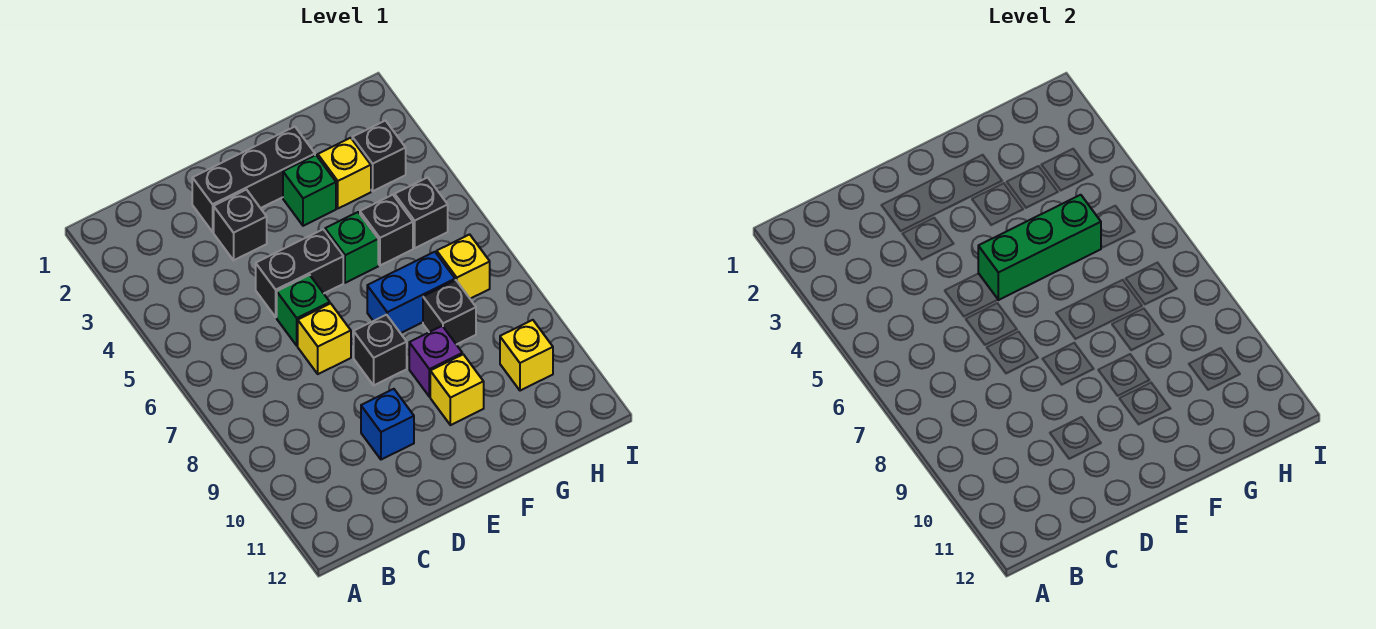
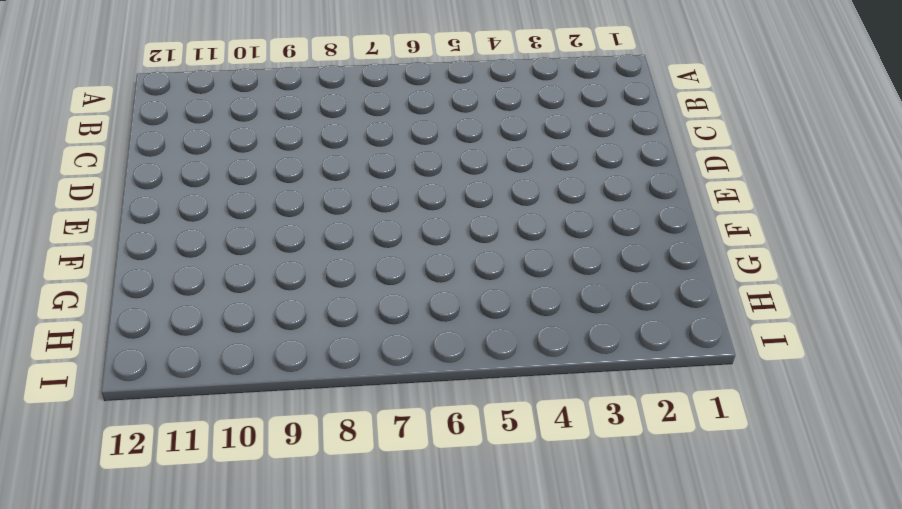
none -> black 1x3 brick [192,127,315,232]
none -> black 1x1 brick [214,190,267,260]
none -> black 1x2 brick [256,229,343,317]

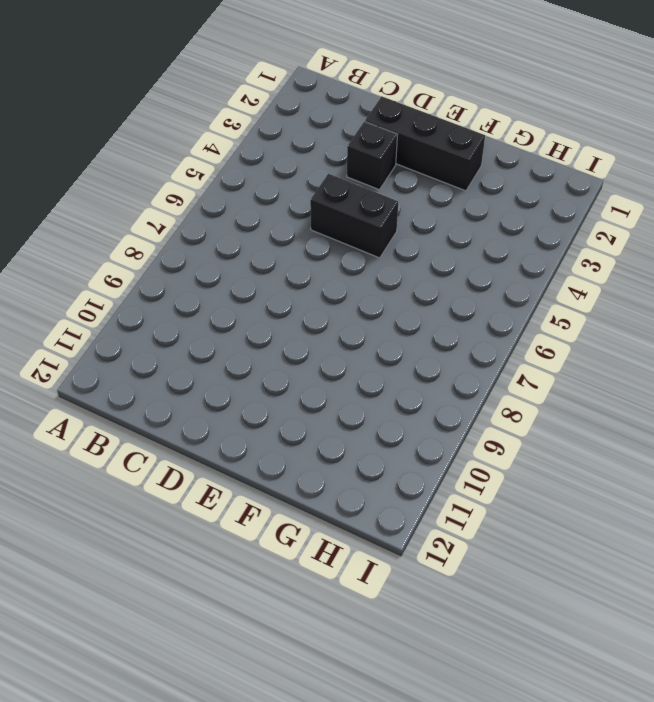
none -> green 1x1 brick [277,275,330,346]
none -> yellow 1x1 brick [298,303,351,374]
none -> blue 1x1 brick [361,389,414,460]

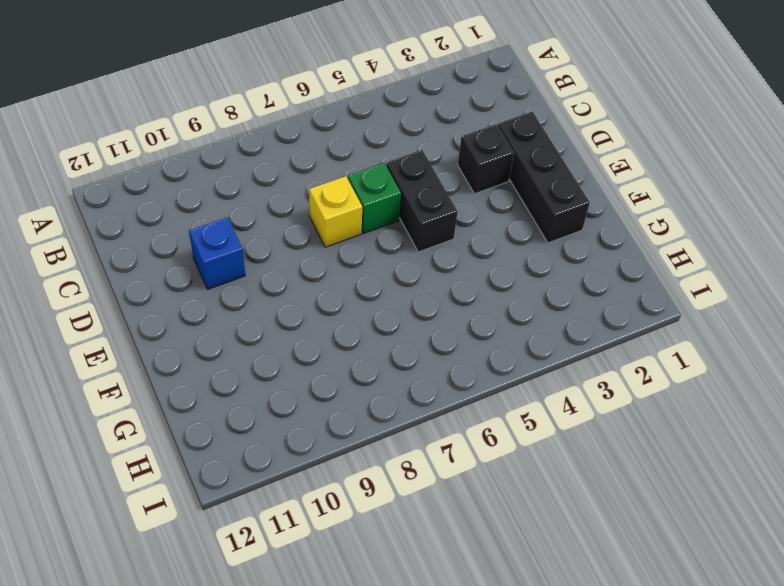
none -> black 1x1 brick [354,315,407,385]
none -> green 1x1 brick [283,155,336,226]
none -> green 1x1 brick [325,212,378,283]

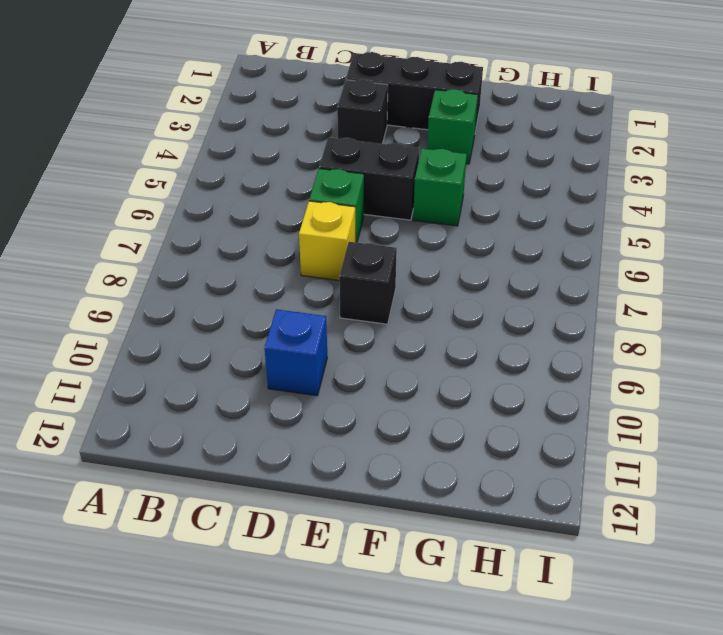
none -> blue 1x2 brick [367,252,455,333]
none -> purple 1x1 brick [409,326,462,397]
none -> yellow 1x1 brick [430,354,484,425]

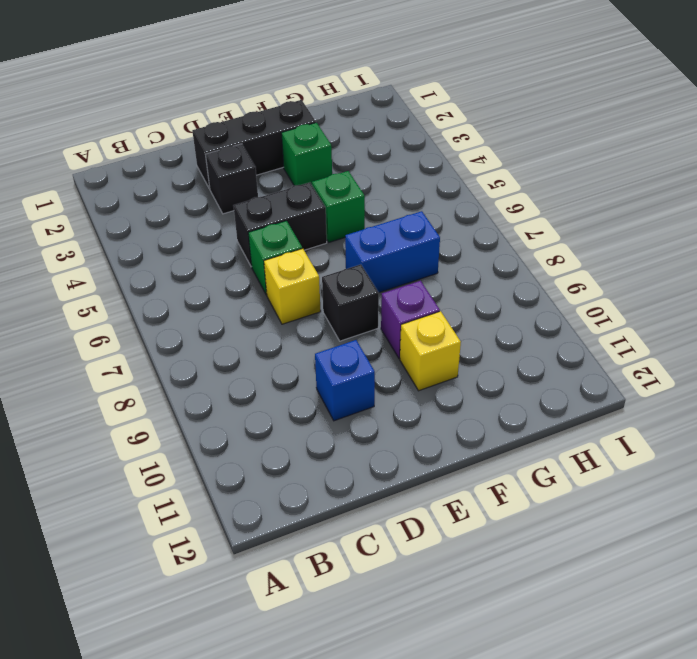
none -> yellow 1x1 brick [318,138,371,208]
none -> black 1x1 brick [360,195,413,265]
none -> black 1x1 brick [423,280,476,345]

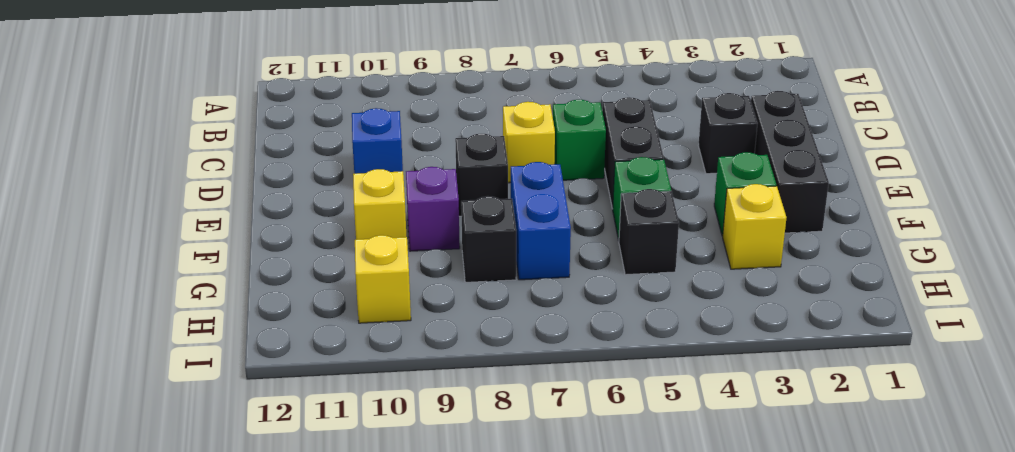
none -> black 1x1 brick [352,121,406,191]
none -> black 1x1 brick [395,178,448,248]
none -> yellow 1x1 brick [437,234,490,299]

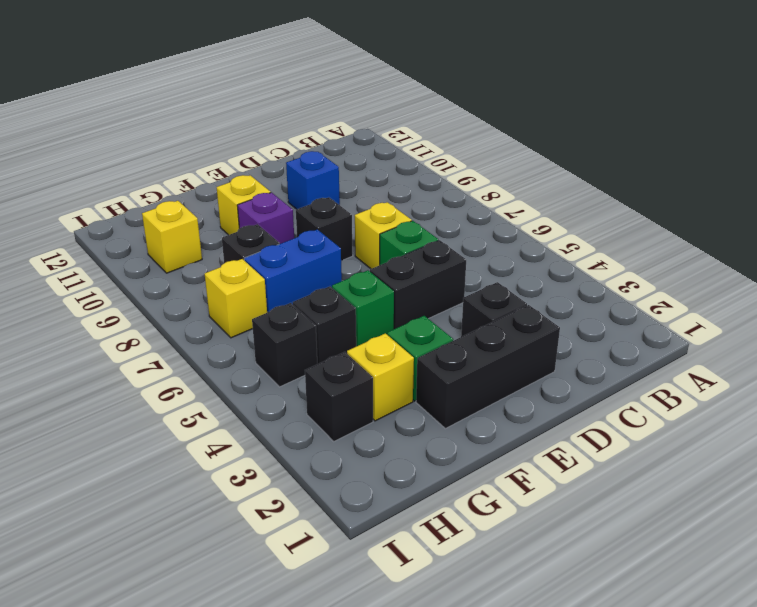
none -> green 1x3 brick [978,195,1101,300]

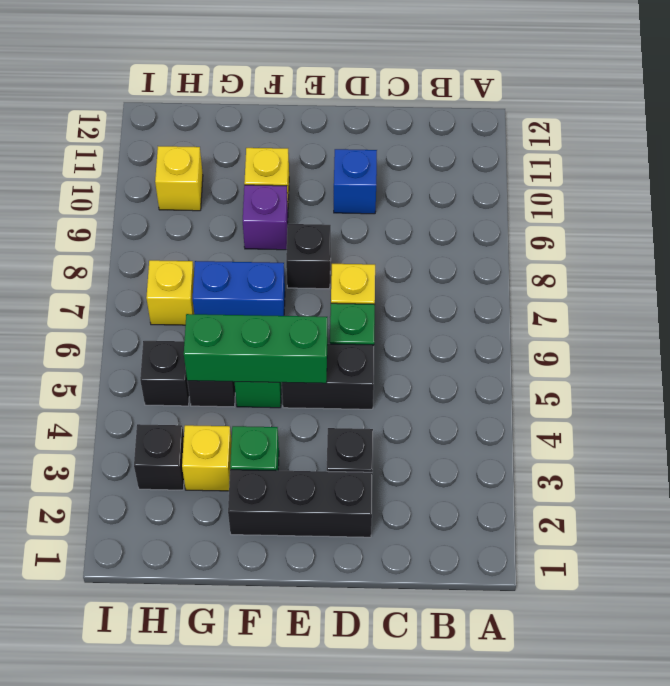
none -> black 1x1 brick [423,280,476,345]

